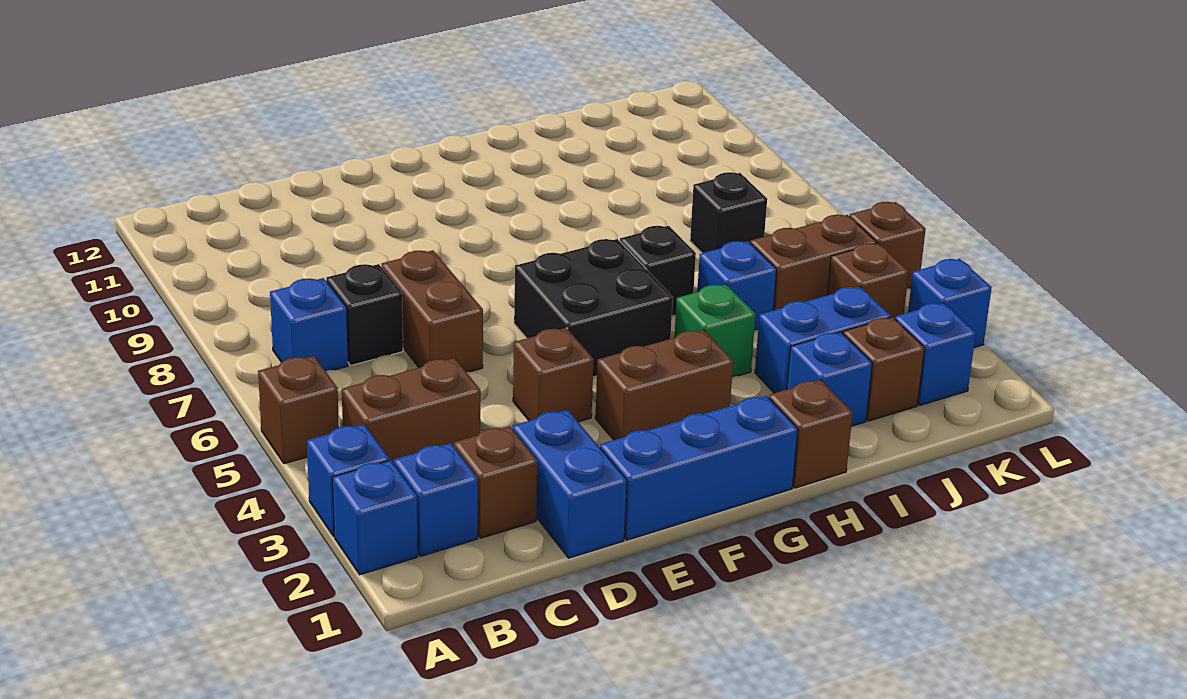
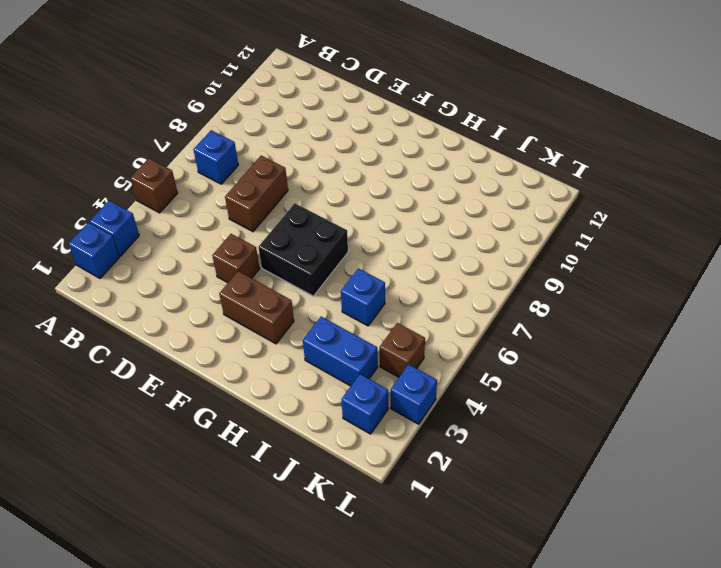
none -> blue 1x1 brick [394,443,478,556]
none -> brown 1x2 brick [342,358,481,464]
none -> brown 1x1 brick [454,426,538,538]

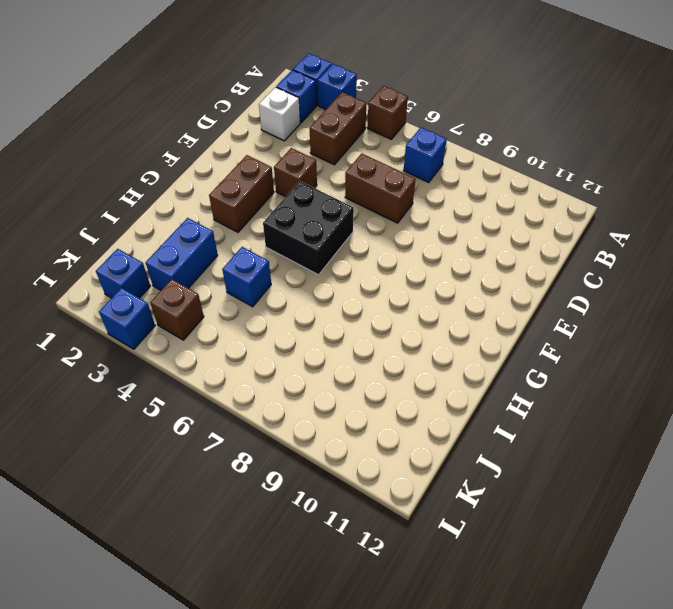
white 1x1 brick [259,87,300,141] -> brown 1x1 brick [454,426,538,538]
none -> black 1x1 brick [326,264,403,365]
none -> blue 1x2 brick [513,410,627,558]
none -> blue 1x3 brick [600,396,798,540]

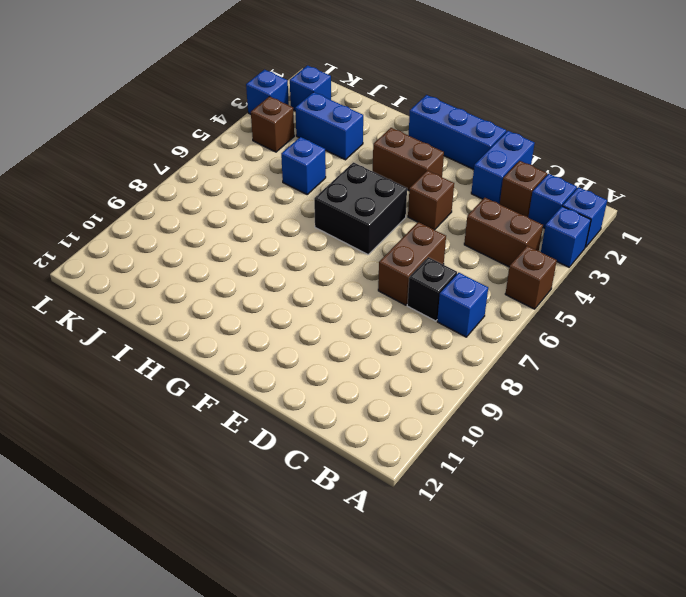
none -> brown 1x1 brick [769,380,853,488]
none -> green 1x1 brick [674,284,755,377]
none -> black 1x1 brick [620,226,696,315]

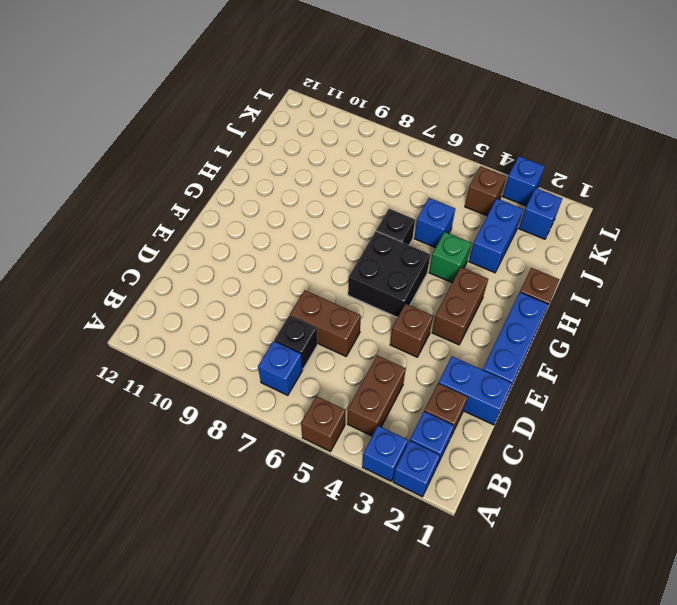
none -> blue 1x1 brick [787,332,872,426]
none -> brown 1x1 brick [843,317,925,421]
none -> brown 1x2 brick [750,215,877,310]

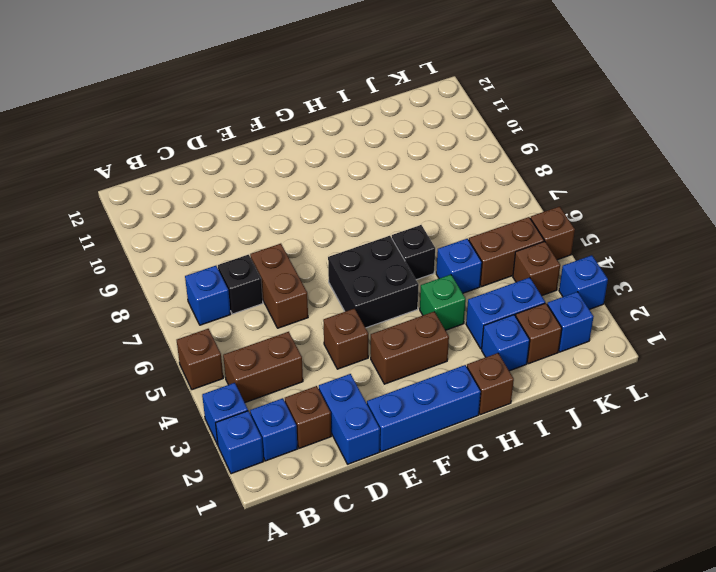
none -> black 1x1 brick [690,172,767,253]

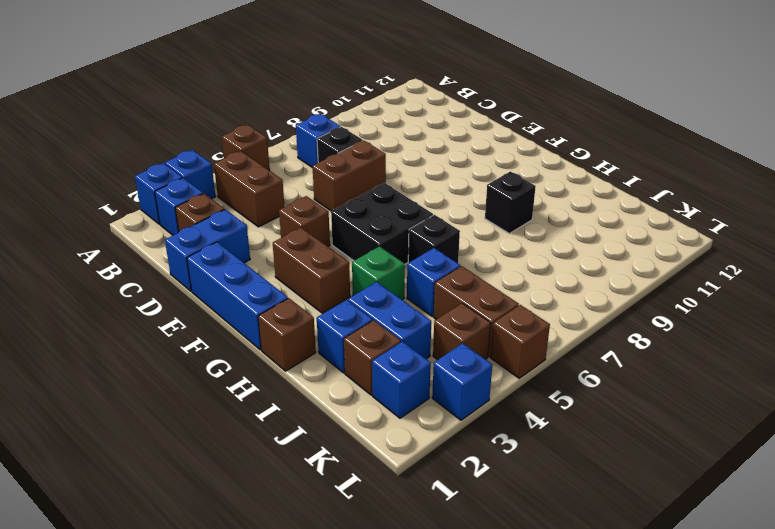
black 1x1 brick [485,172,536,234] -> black 1x1 brick moved to [690,172,767,253]

